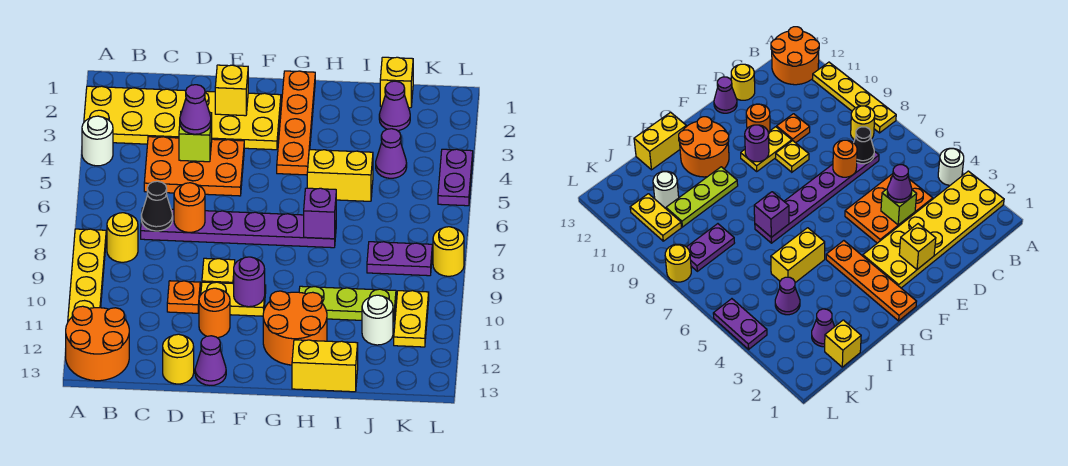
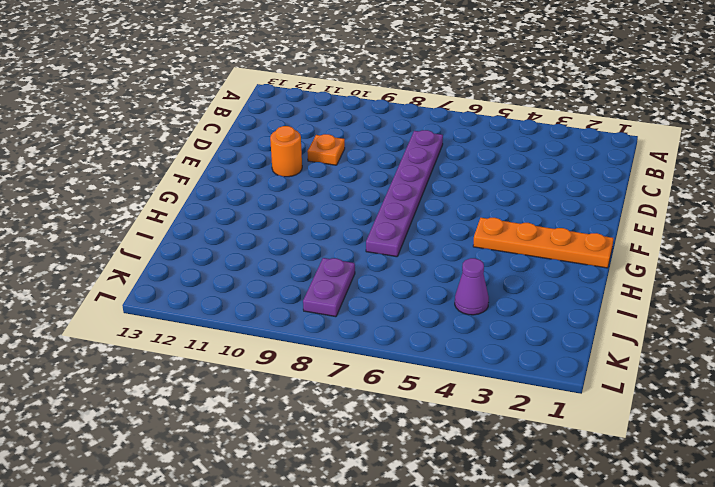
none -> yellow 2x6 plate [84,86,281,150]
none -> white 1x1 round brick [82,116,113,166]
none -> yellow 1x4 plate [68,229,106,321]
none -> orange 2x2 round brick [66,306,129,381]

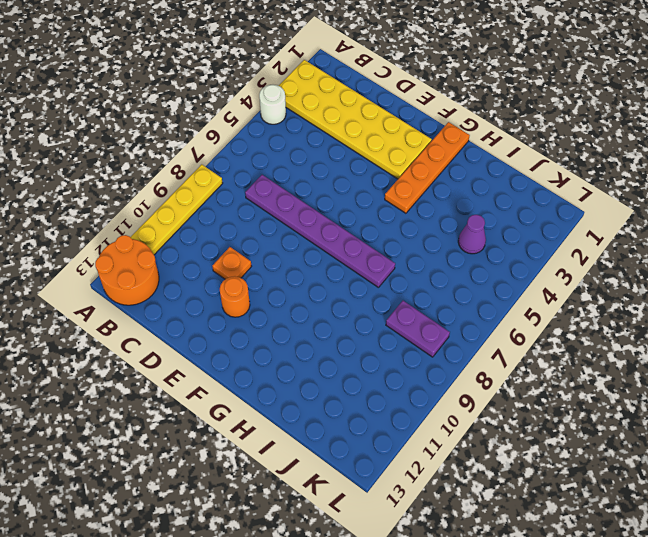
none -> yellow 1x1 round brick [107,213,138,262]
none -> orange 2x3 plate [144,137,244,196]
none -> yellow 1x1 round brick [163,334,194,384]
none -> yellow 1x1 plate [202,258,235,284]

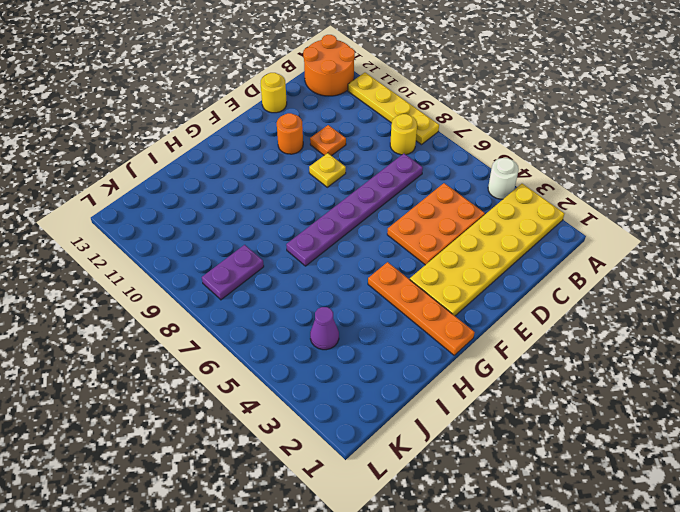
none -> yellow 1x2 plate [201,282,266,316]
none -> purple 1x1 cone [195,336,226,385]
none -> orange 2x2 round brick [263,291,327,365]
none -> yellow 1x2 brick [307,150,373,201]

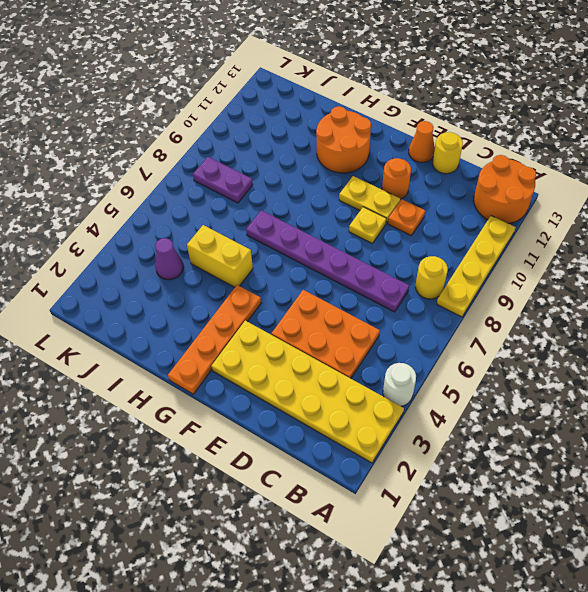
orange 1x1 cone [409,121,435,162] -> purple 1x1 cone [195,336,226,385]
none -> lime 1x3 plate [299,286,396,322]
none -> yellow 1x2 brick [292,340,358,392]
none -> yellow 1x1 brick [380,57,413,108]
none -> purple 1x1 cone [379,81,410,131]

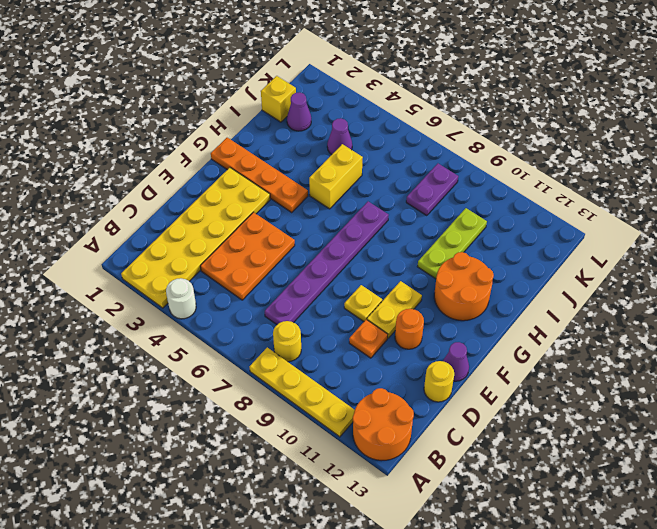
none -> yellow 1x2 brick [292,340,358,392]
none -> white 1x1 round brick [362,295,393,345]
none -> yellow 1x2 plate [394,291,429,347]
none -> purple 1x2 plate [438,149,473,206]

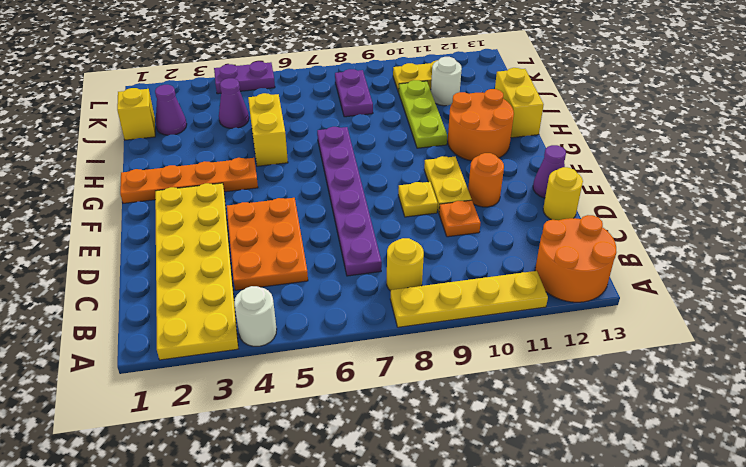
none -> yellow 1x1 round brick [433,227,464,276]
none -> black 1x1 cone [141,181,173,231]
none -> lime 1x1 brick [179,111,212,162]
none -> orange 1x1 round brick [174,183,205,232]

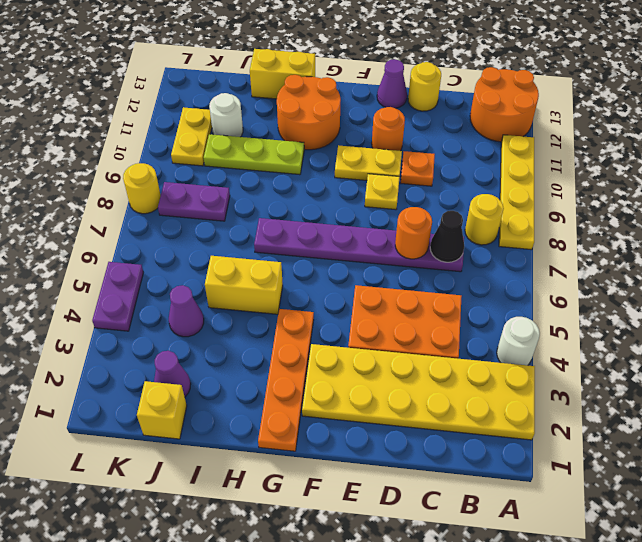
none -> lime 1x1 brick [179,111,212,162]
none -> yellow 1x1 brick [215,65,248,116]
none -> purple 1x1 round brick [234,257,265,307]
none -> purple 1x1 brick [304,188,336,239]

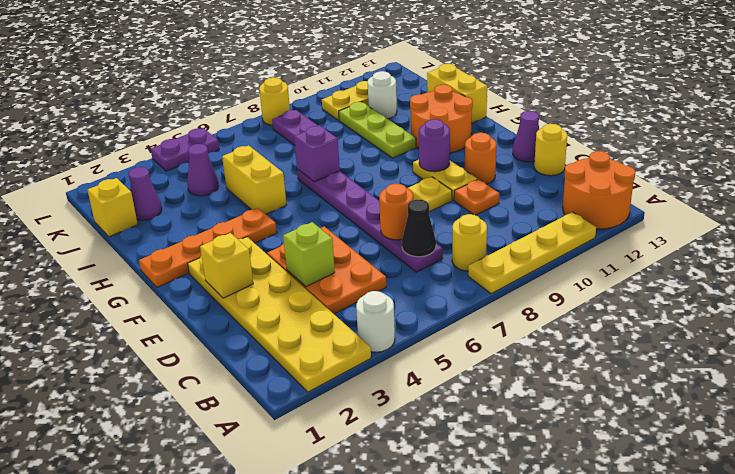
none -> purple 1x1 cone [180,85,211,134]

